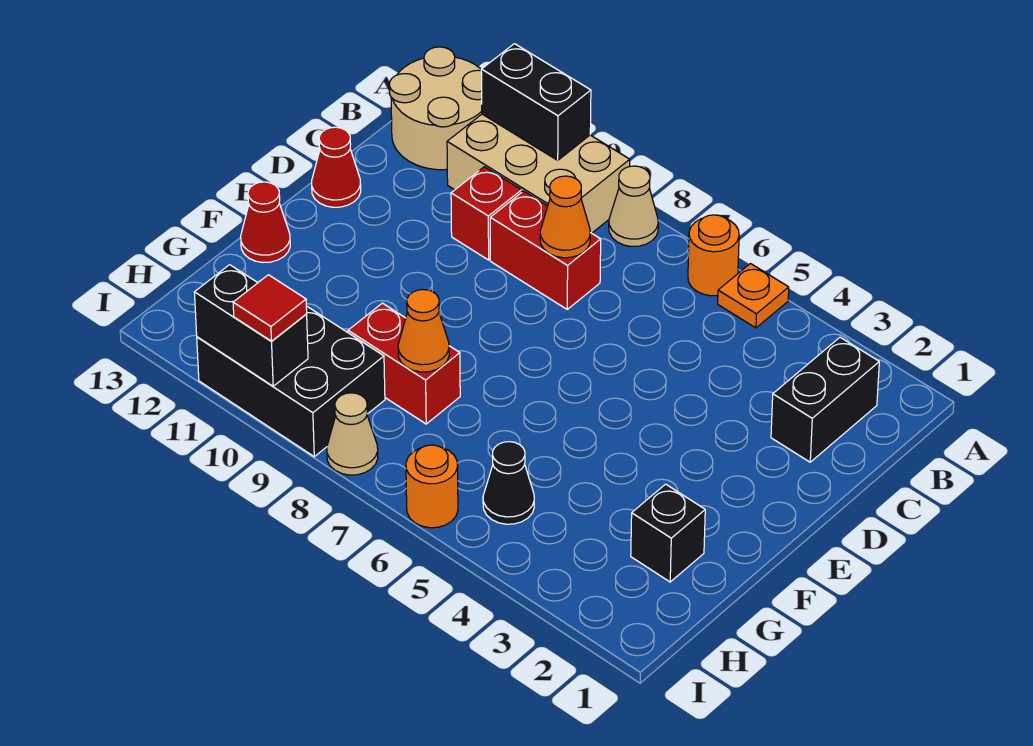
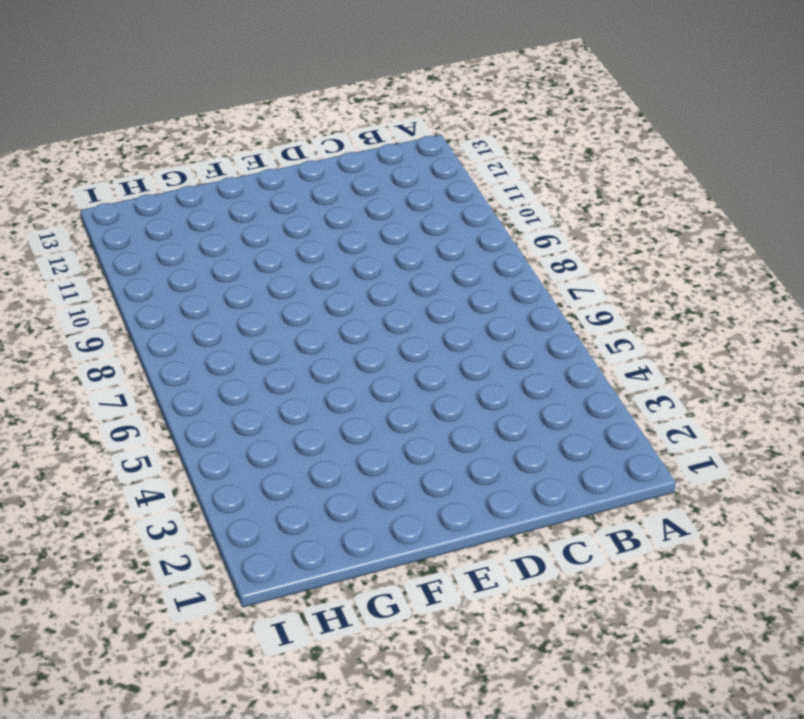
none -> orange 1x1 plate [718,264,789,328]
none -> orange 1x1 round brick [688,215,739,296]
none -> tan 1x1 cone [609,166,658,246]

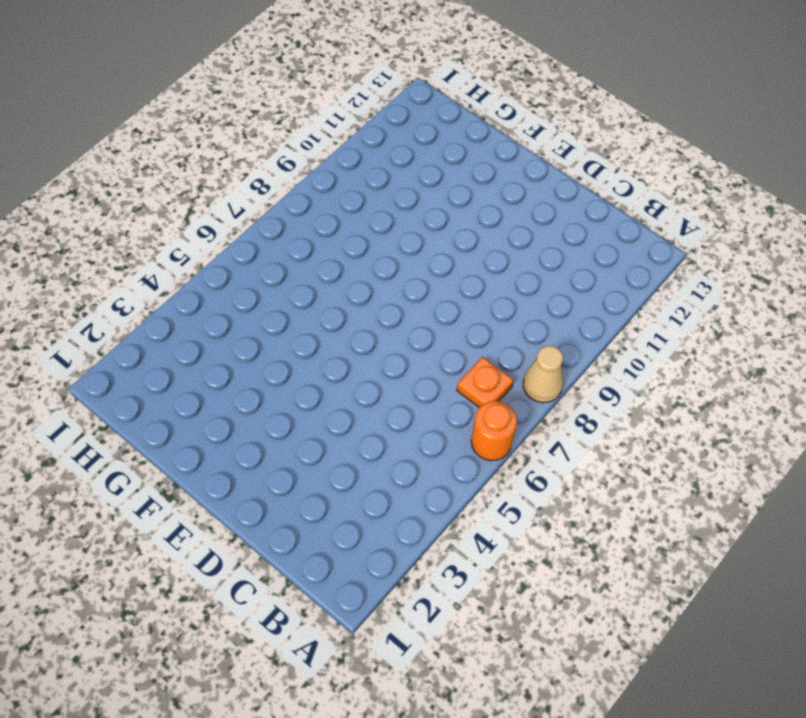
orange 1x1 plate [457,357,514,408] -> orange 1x1 plate moved to [718,264,789,328]
none -> tan 2x3 brick [447,114,630,233]
none -> tan 2x2 round brick [389,47,482,170]
none -> black 1x2 brick [771,337,879,462]

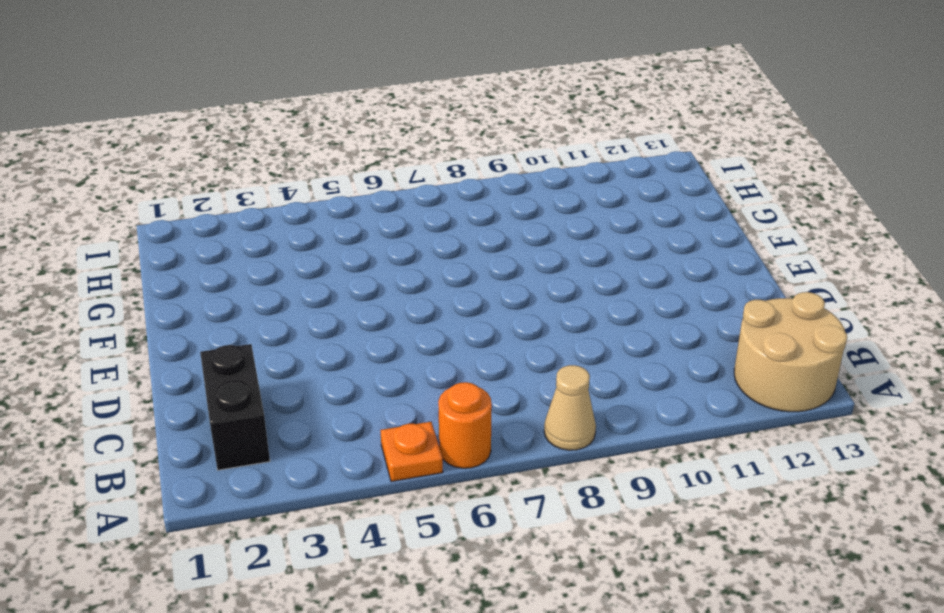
none -> tan 2x3 brick [447,114,630,233]
none -> red 1x2 brick [490,191,601,309]
none -> red 1x1 brick [451,167,522,260]

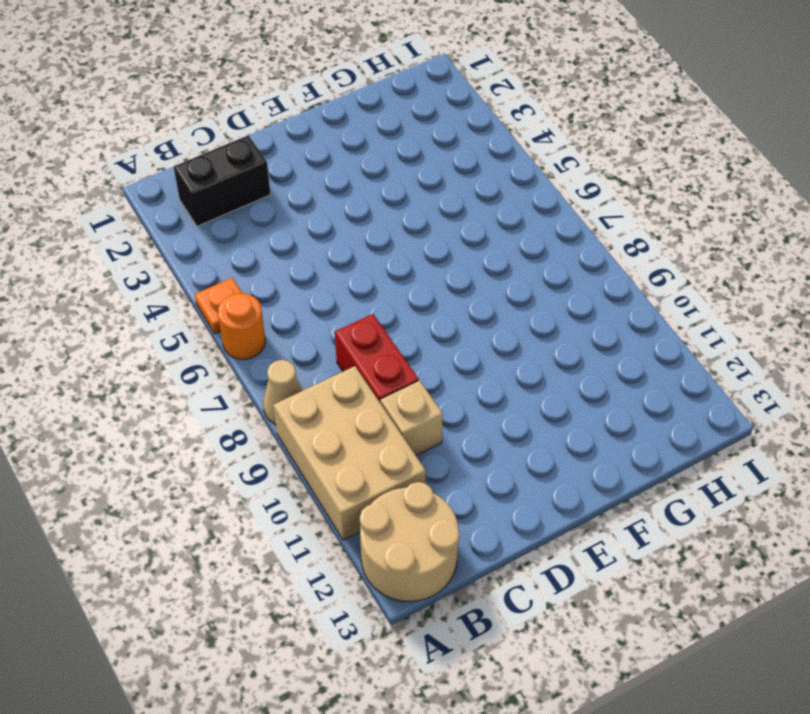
tan 1x1 brick [380,380,443,455] -> red 1x1 brick [451,167,522,260]
none -> red 1x1 cone [312,127,361,207]
none -> red 1x1 cone [241,182,290,263]
none -> black 1x1 brick [631,484,705,582]

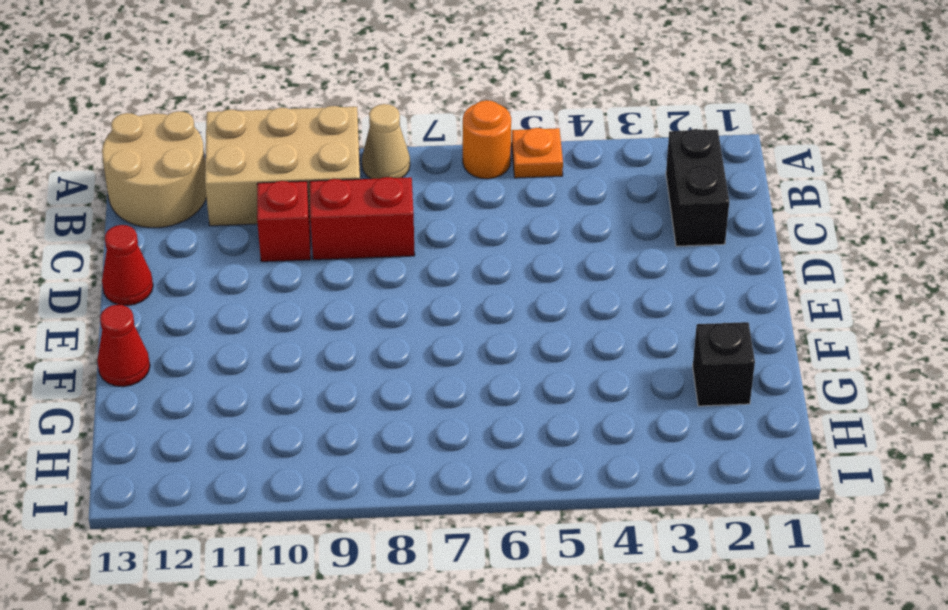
none -> red 1x2 brick [348,303,460,424]
none -> black 1x1 cone [483,442,534,524]
none -> black 2x3 brick [197,306,385,456]

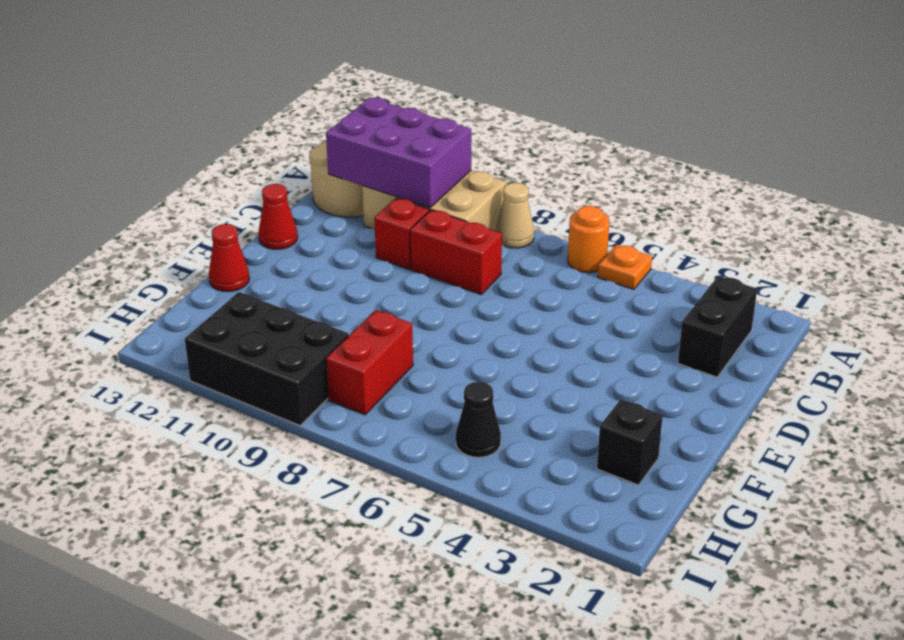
purple 2x3 brick [326,98,471,208] -> black 1x2 brick [481,44,591,160]
red 1x2 brick [326,310,413,415] -> red 1x2 brick turned to [348,303,460,424]
none -> orange 1x1 round brick [406,445,458,528]
none -> tan 1x1 cone [327,393,378,475]
none -> orange 1x1 cone [540,176,590,258]

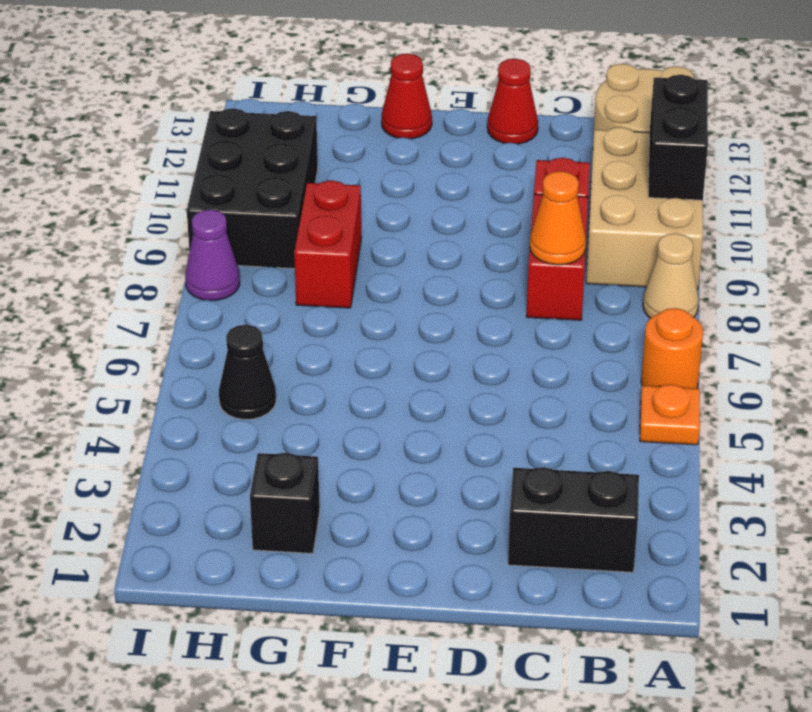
purple 1x1 cone [185,210,240,301] -> tan 1x1 cone [327,393,378,475]
none -> orange 1x1 round brick [406,445,458,528]
none -> orange 1x1 cone [398,290,449,372]
none -> black 1x2 brick [194,265,308,386]

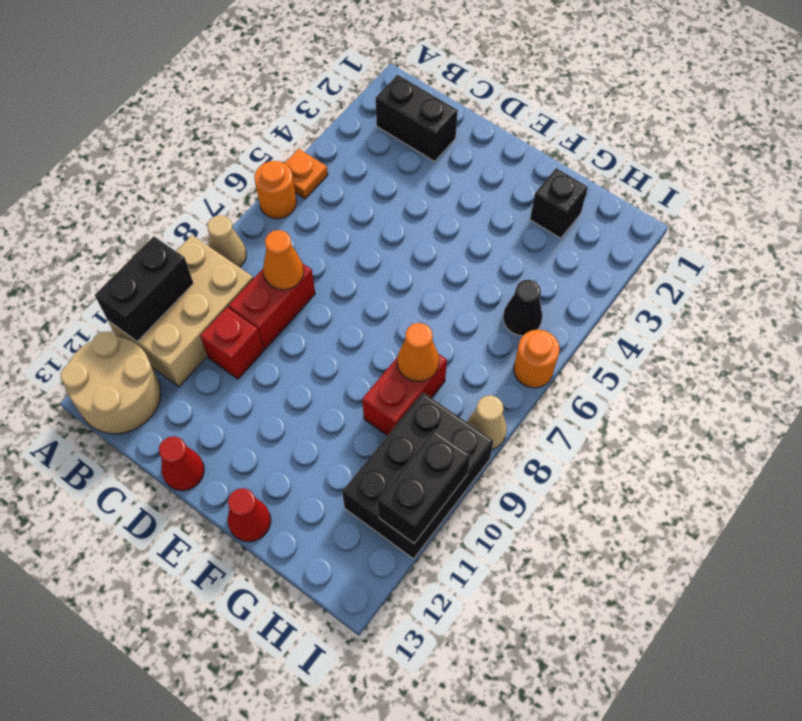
none -> red 1x1 tile [233,275,307,341]

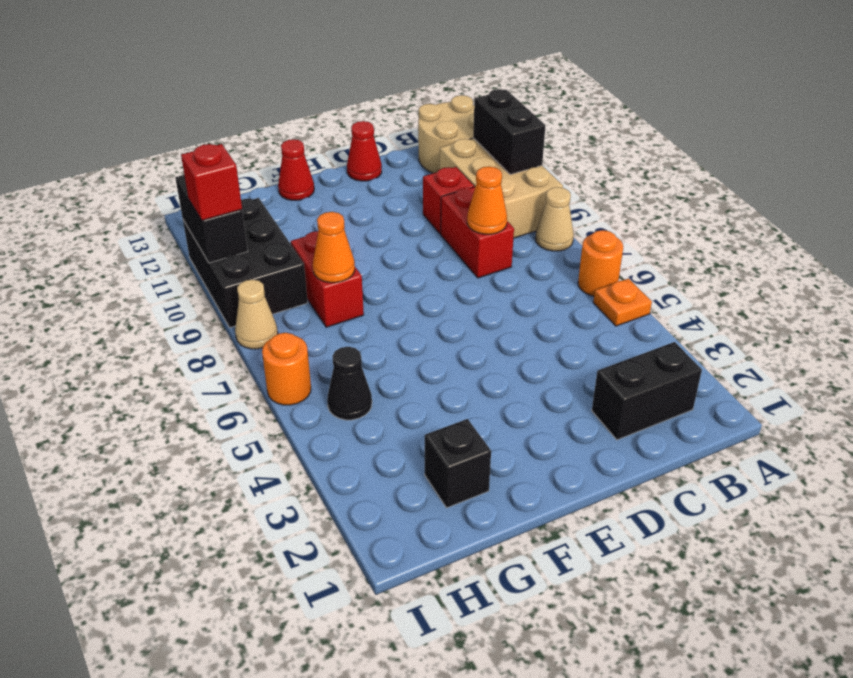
red 1x1 brick [181,144,242,221] -> red 1x1 tile [233,275,307,341]

